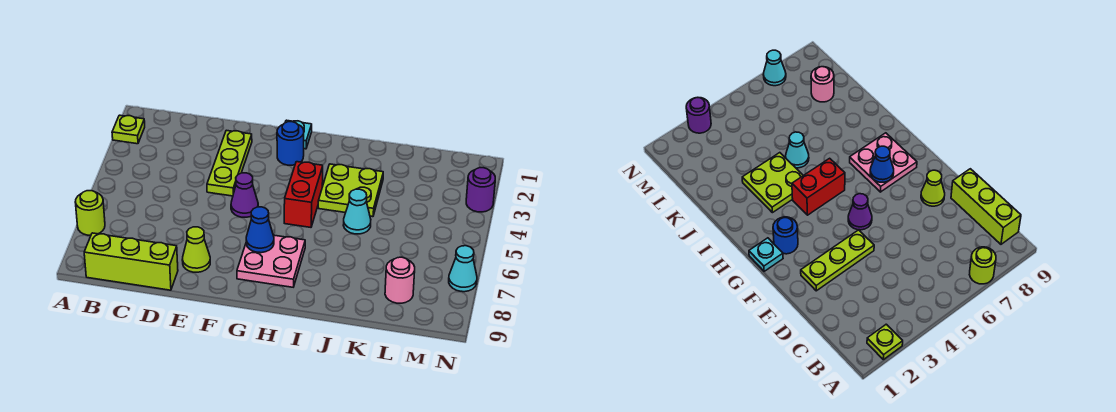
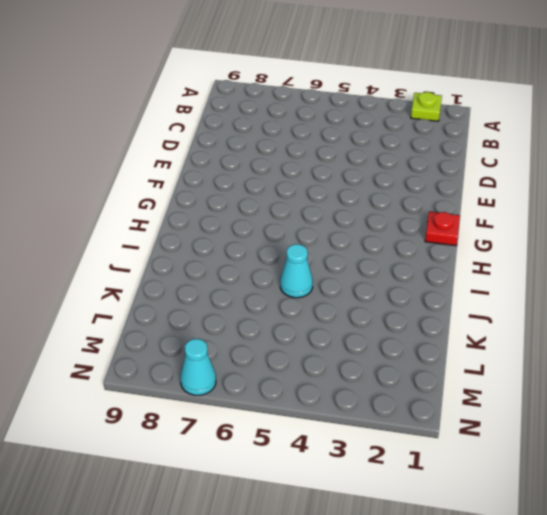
red 1x1 plate [425,212,460,246] -> cyan 1x1 plate [285,120,312,149]
none -> lime 1x1 round brick [75,191,105,235]
none -> lime 1x3 brick [84,233,178,290]
none -> lime 1x3 plate [207,130,252,196]

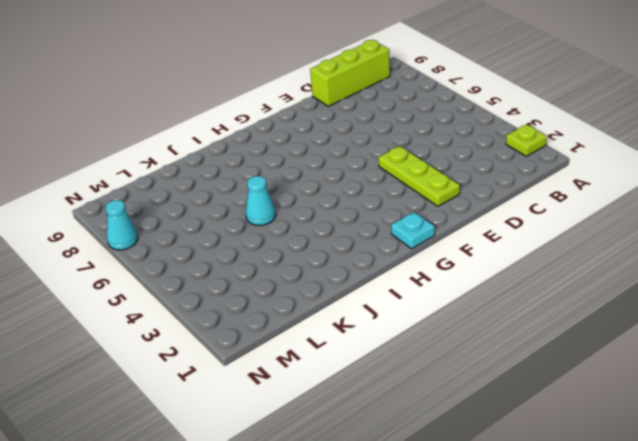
none -> lime 1x1 round brick [75,191,105,235]
none -> lime 1x1 cone [182,227,210,272]
none -> purple 1x1 cone [231,173,258,217]

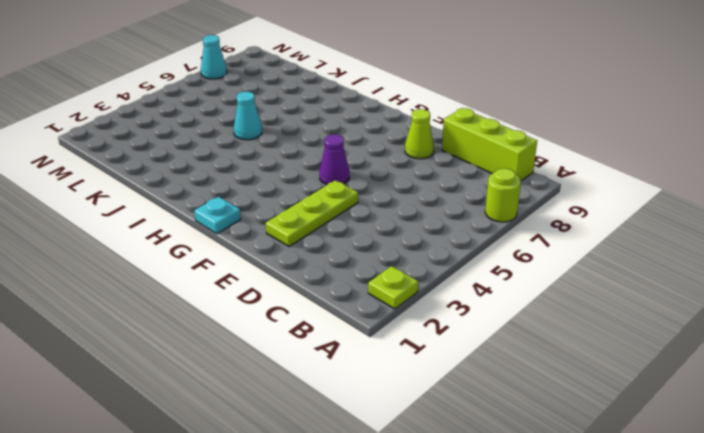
none -> blue 1x1 round brick [277,122,304,165]
none -> pink 2x2 plate [237,235,305,287]
none -> red 1x2 brick [284,162,323,227]

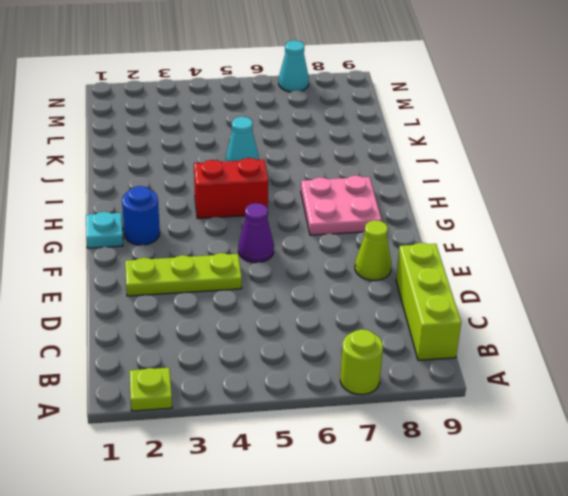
none -> lime 2x2 plate [318,164,383,217]
none -> pink 1x1 round brick [385,257,415,303]
none -> purple 1x1 round brick [466,168,495,212]

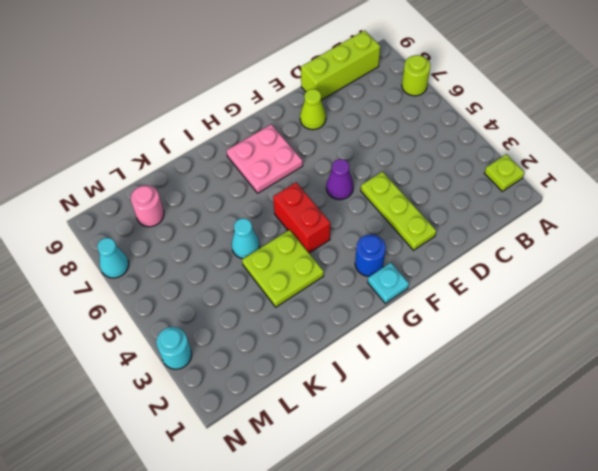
cyan 1x1 round brick [156,327,192,369] -> purple 1x1 round brick [466,168,495,212]
none -> blue 1x1 cone [246,207,274,253]

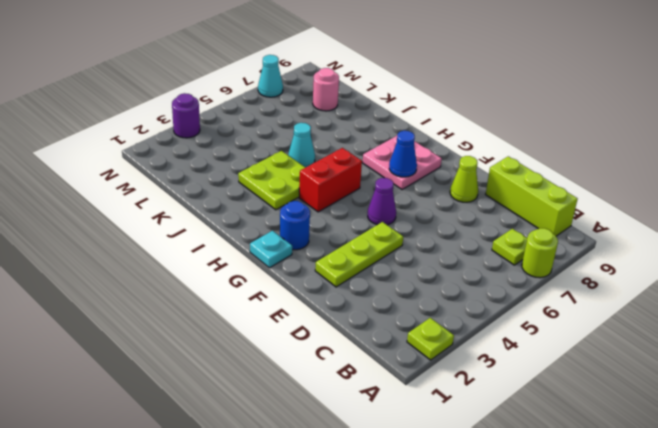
lime 1x1 plate [492,229,527,265] -> none

